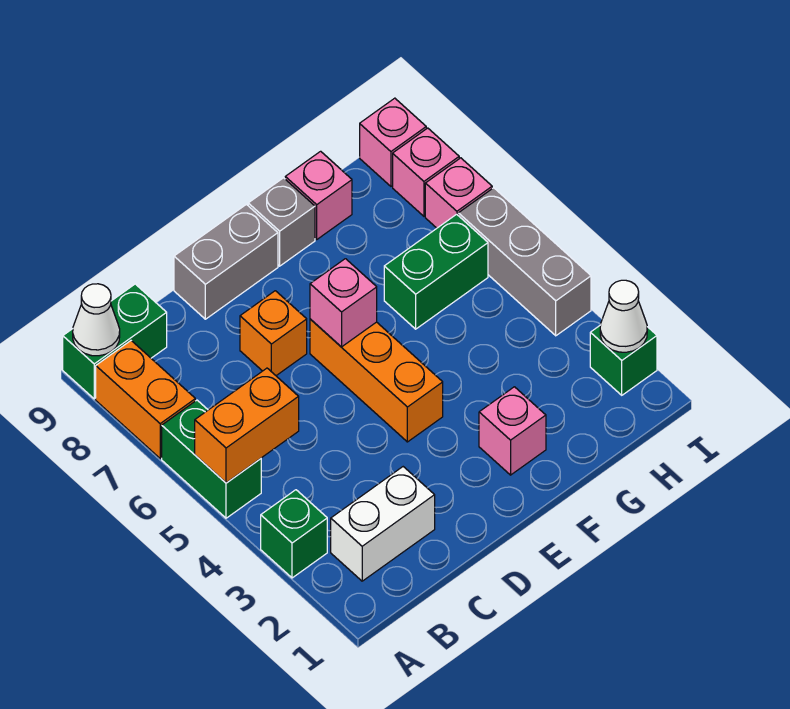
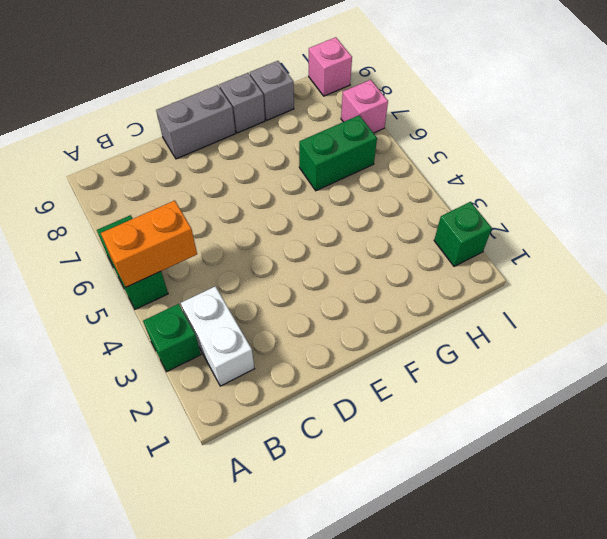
white 1x2 brick [181,286,255,386] -> white 1x2 brick turned to [331,467,435,581]
grey 1x1 brick [250,61,294,121] -> pink 1x1 brick [285,151,352,239]
none -> orange 1x2 brick [96,341,195,458]
none -> green 1x2 brick [63,284,167,399]
none -> orange 1x1 brick [240,291,307,376]

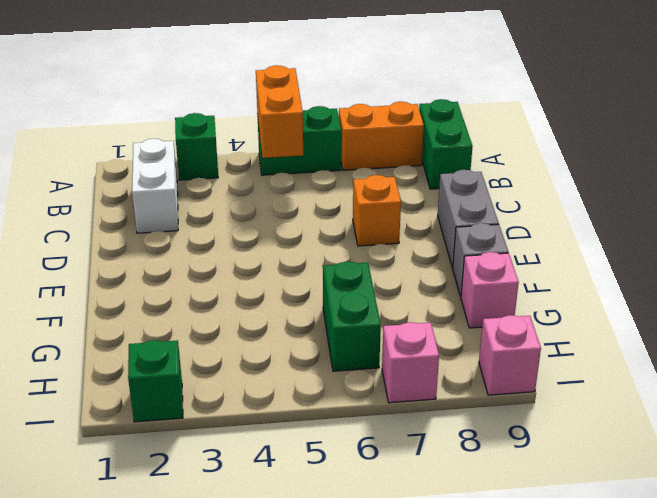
none -> orange 1x3 brick [310,319,443,442]
none -> pink 1x1 brick [479,387,546,475]
none -> grey 1x3 brick [458,188,591,336]

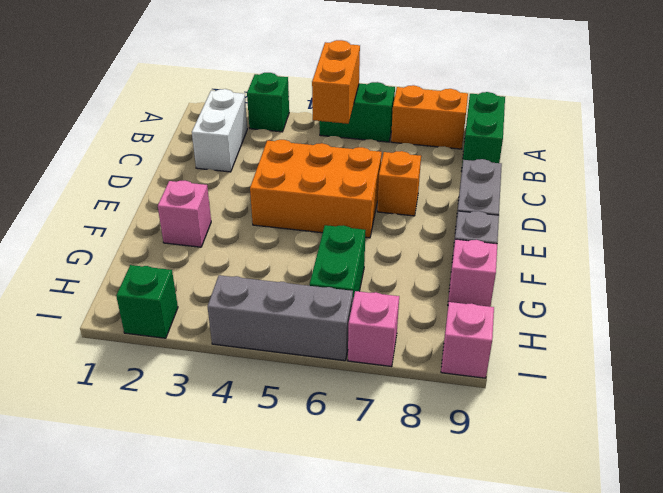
orange 2x3 brick [250,140,382,238] -> orange 1x3 brick [310,319,443,442]
none -> pink 1x1 brick [393,128,459,216]
none -> white 1x1 cone [73,284,120,356]
none -> pink 1x1 brick [310,259,377,347]

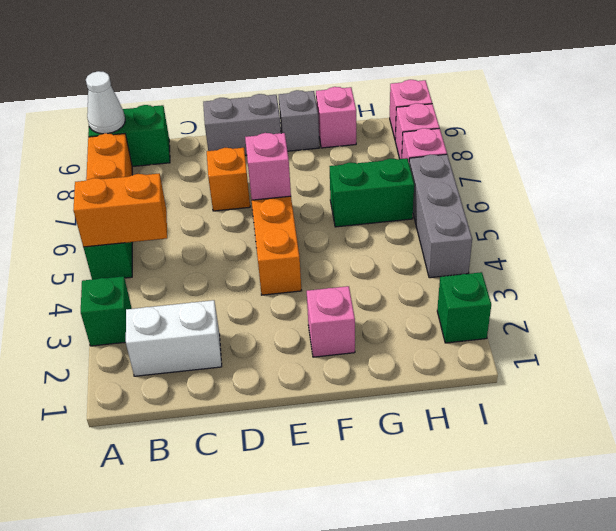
none -> white 1x1 cone [600,280,647,352]

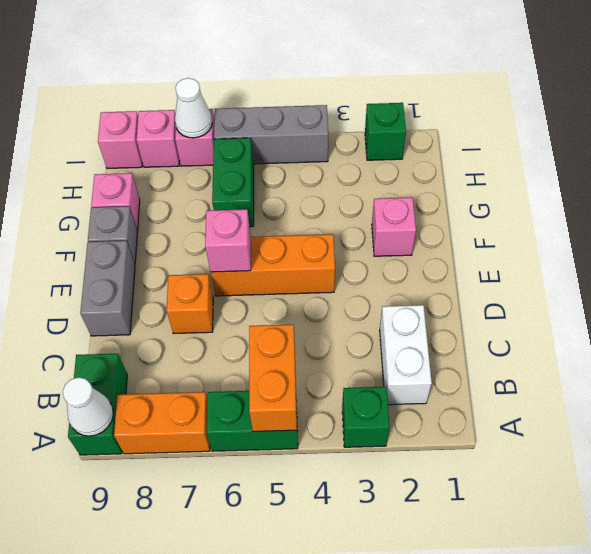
white 1x1 cone [175,78,212,138] -> white 1x1 cone moved to [600,280,647,352]

